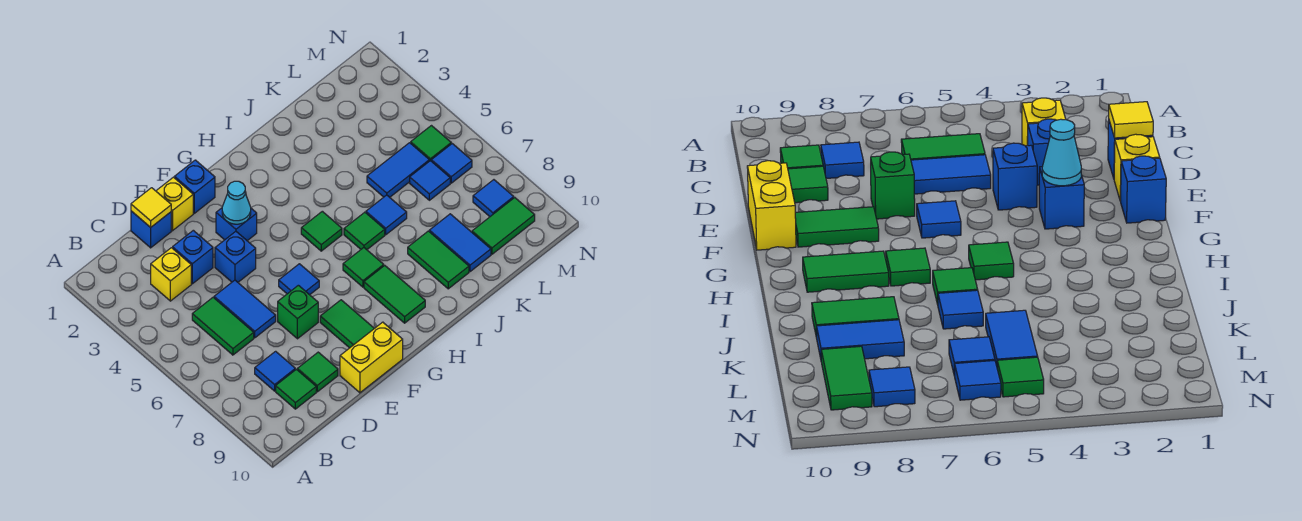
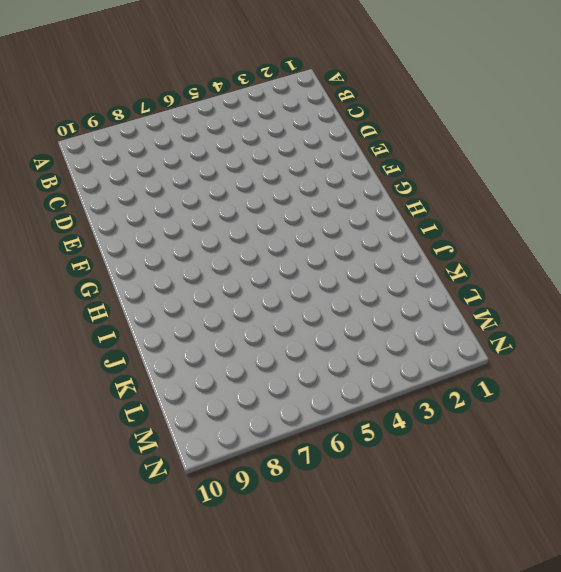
none -> yellow 1x1 brick [151,248,191,301]
none -> green 1x2 tile [192,297,254,355]
none -> blue 1x1 tile [255,351,295,391]
none -> green 1x1 tile [276,369,316,409]

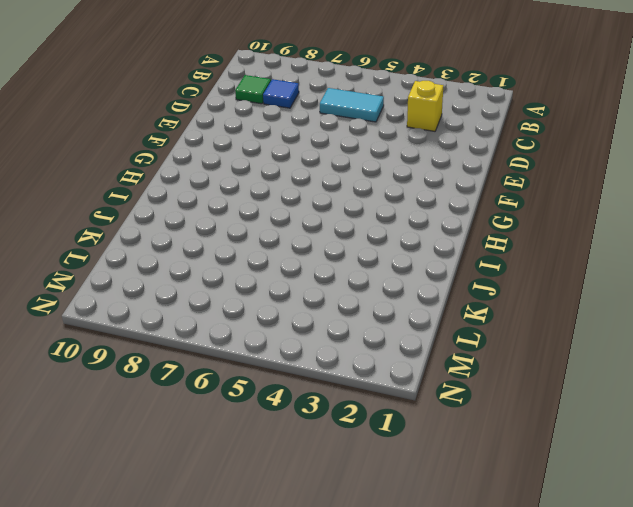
cyan 1x2 tile [320,88,384,122] -> green 1x2 tile [192,297,254,355]
none -> blue 1x1 brick [131,211,171,248]
none -> blue 1x1 brick [173,230,213,284]
none -> blue 1x2 tile [214,280,276,338]
none -> green 1x1 tile [297,352,338,392]

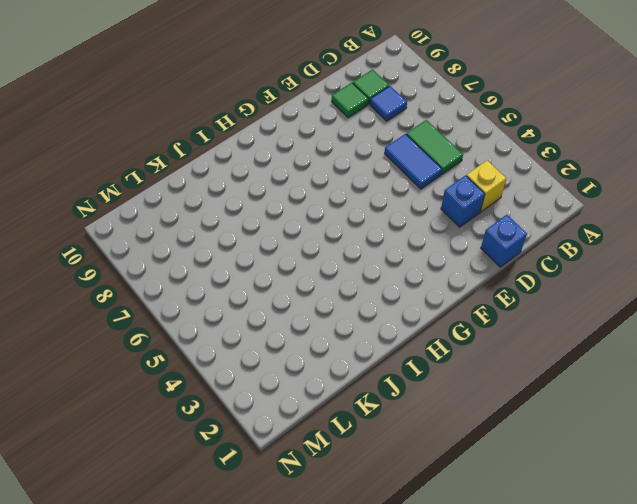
none -> yellow 1x1 brick [156,177,193,231]
none -> blue 1x1 brick [215,231,256,282]
none -> green 1x1 brick [278,285,318,339]
none -> yellow 1x2 brick [340,322,403,393]

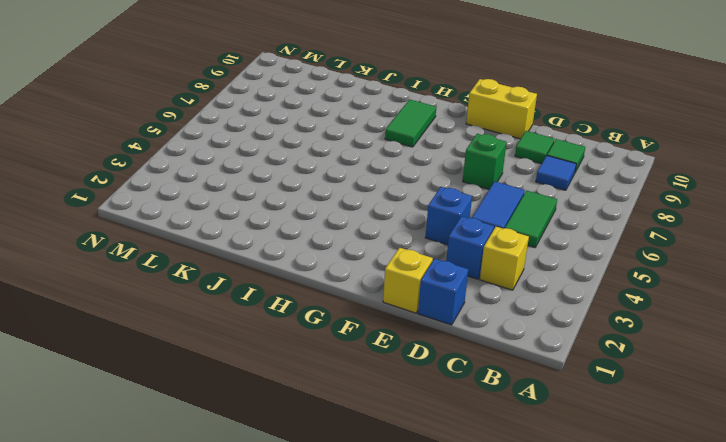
none -> blue 1x1 brick [175,160,215,213]
none -> blue 1x1 brick [216,208,257,241]
none -> blue 1x1 tile [279,264,319,295]
none -> green 1x2 tile [320,300,374,348]

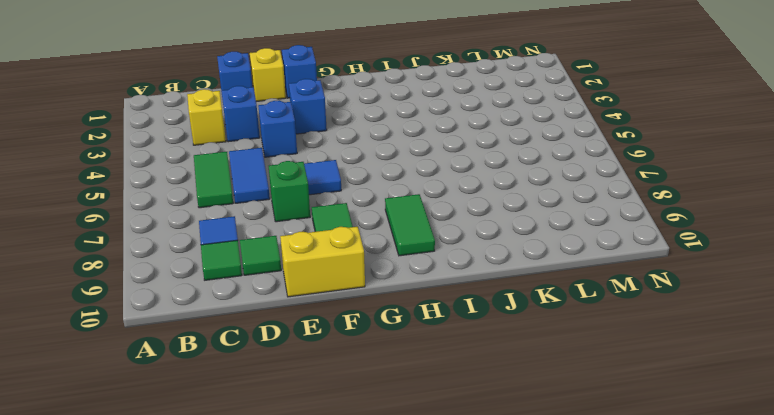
none -> green 1x1 tile [301,211,342,251]
none -> green 1x1 tile [343,248,384,287]
none -> green 1x1 tile [344,212,385,250]
none -> blue 1x1 tile [366,195,407,235]

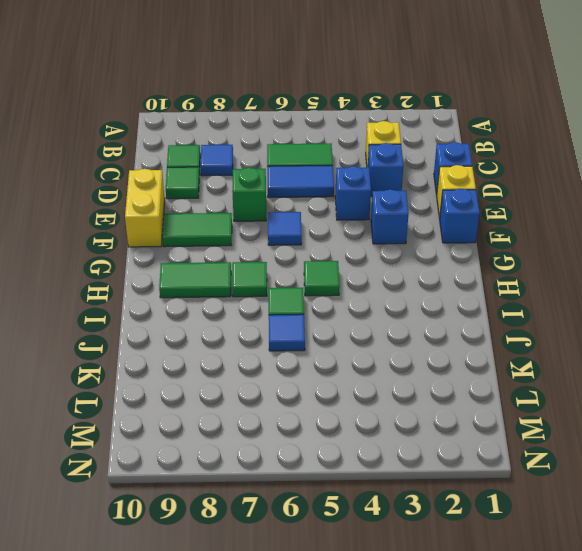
none -> green 1x2 tile [408,231,469,289]
none -> blue 1x2 tile [367,143,429,197]
none -> blue 1x2 tile [429,214,491,272]
none -> blue 1x1 tile [410,161,450,200]

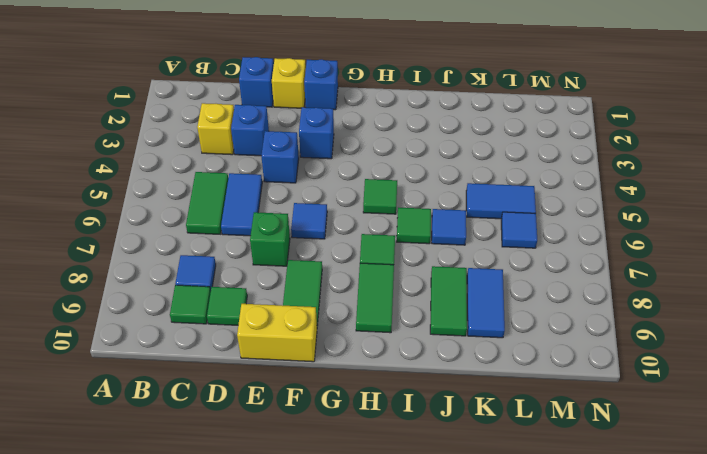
none -> green 1x2 tile [472,198,535,254]
none -> green 1x1 tile [411,126,451,161]
none -> blue 1x1 tile [431,144,472,183]
none -> blue 1x1 tile [473,180,514,217]

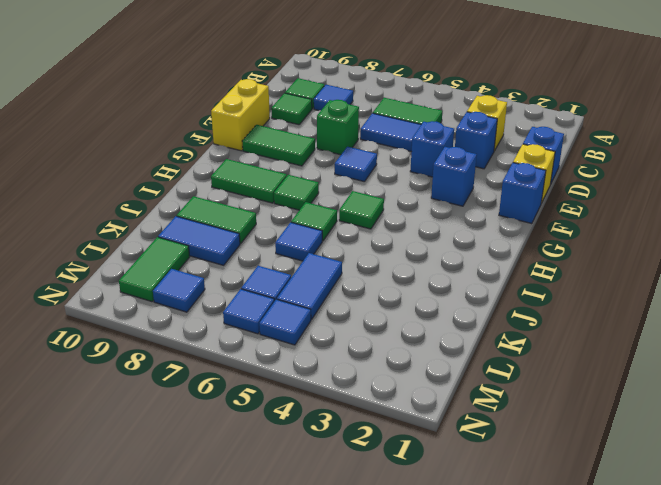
blue 1x1 tile [259,299,311,345] -> green 1x1 tile [411,126,451,161]
none -> yellow 1x1 tile [131,188,171,227]
none -> cyan 1x1 cone [222,181,251,224]

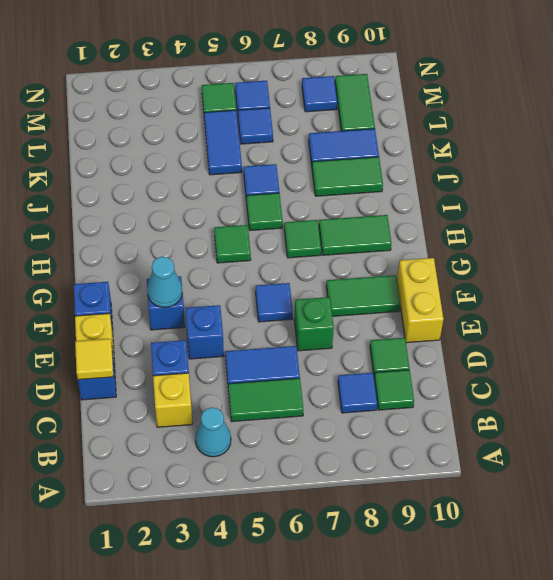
cyan 1x1 cone [195,407,231,457] -> none

